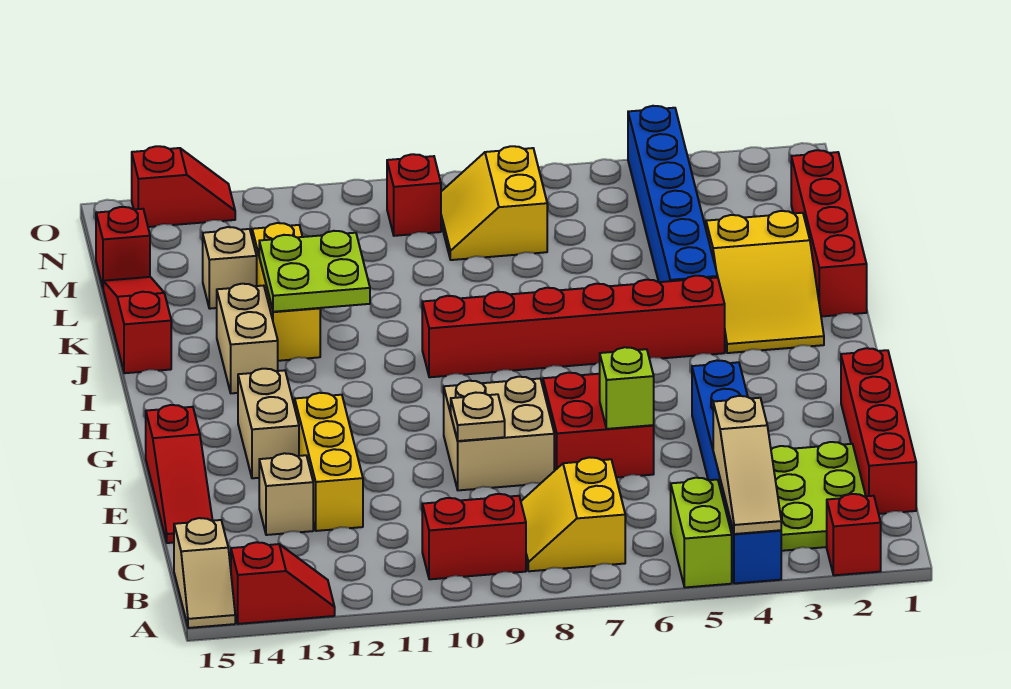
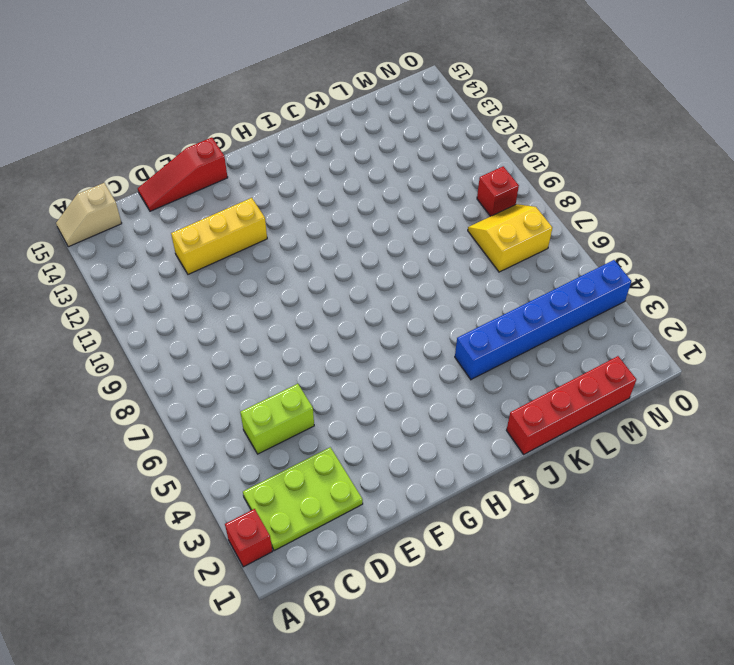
lime 1x2 brick [240,384,314,454] -> lime 1x2 brick moved to [671,478,732,587]
none -> blue 1x6 brick [692,360,781,583]
none -> red 1x2 slope [231,542,335,624]
none -> yellow 2x2 slope [521,457,625,571]
none -> red 1x2 brick [422,494,526,579]

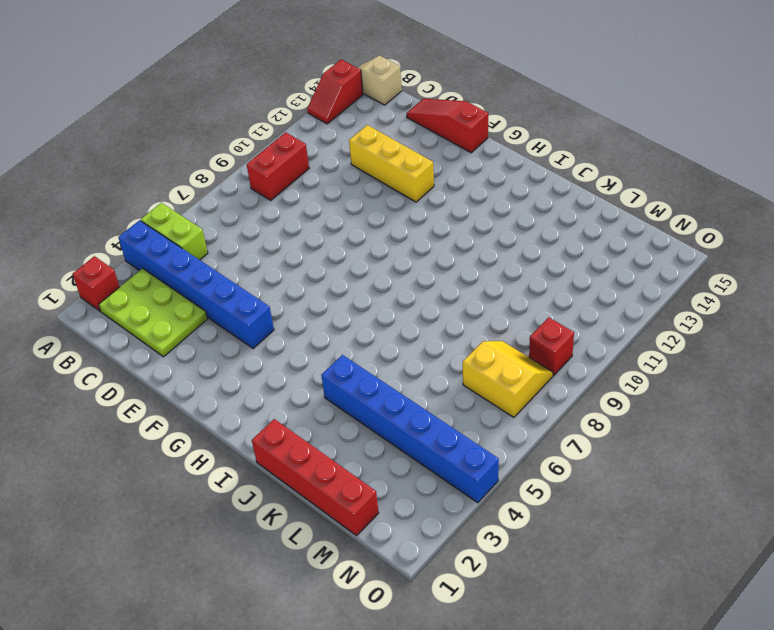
none -> yellow 2x2 slope [521,457,625,571]
none -> red 1x4 brick [841,348,916,514]
none -> tan 1x1 brick [259,453,313,535]
none -> red 2x2 brick [543,373,654,478]

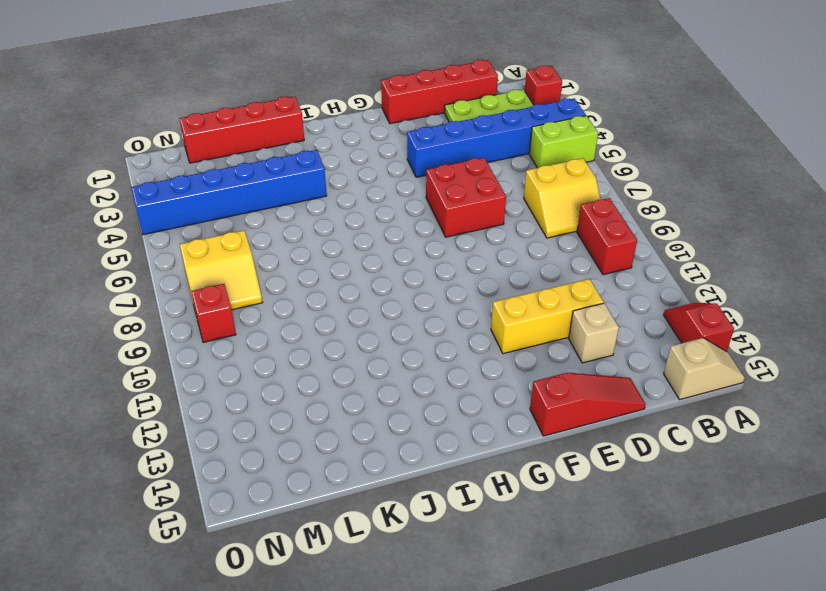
none -> tan 2x2 brick [444,377,554,490]
none -> tan 1x2 brick [238,369,299,478]
none -> yellow 2x3 slope [706,211,824,353]
none -> red 1x6 brick [422,276,725,377]

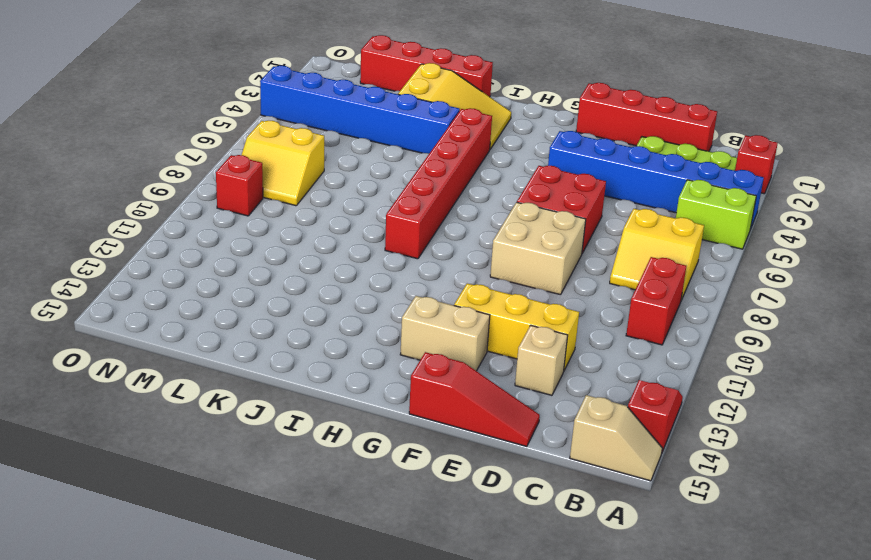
none -> tan 1x2 brick [217,284,278,393]
none -> yellow 1x3 brick [252,223,320,361]
none -> red 1x3 slope [103,277,171,373]
none -> tan 1x1 brick [203,227,257,309]

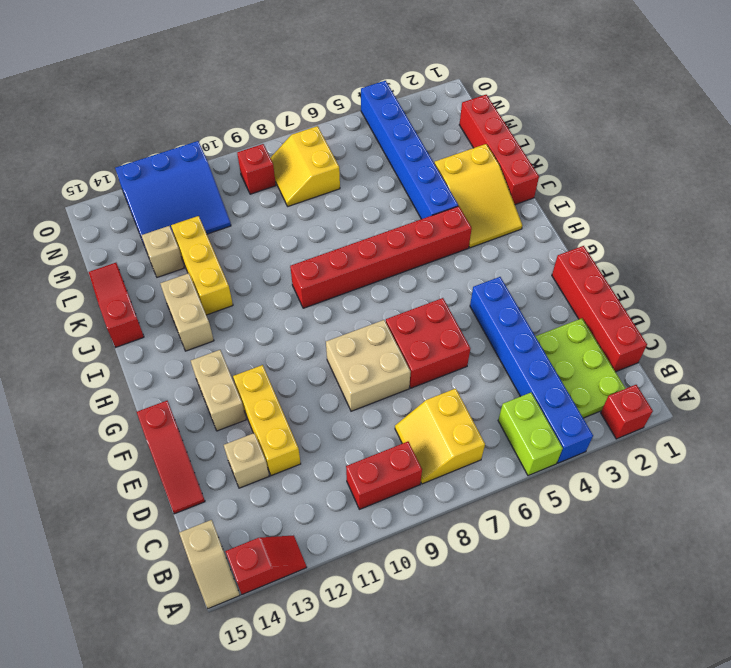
blue 3x3 slope [115,141,231,246] -> red 1x2 slope [132,146,235,227]
none -> red 1x1 brick [96,207,150,287]
none -> tan 1x3 slope [713,396,781,534]
none -> lime 1x1 brick [600,347,654,429]
none -> tan 1x1 plate [451,393,505,441]

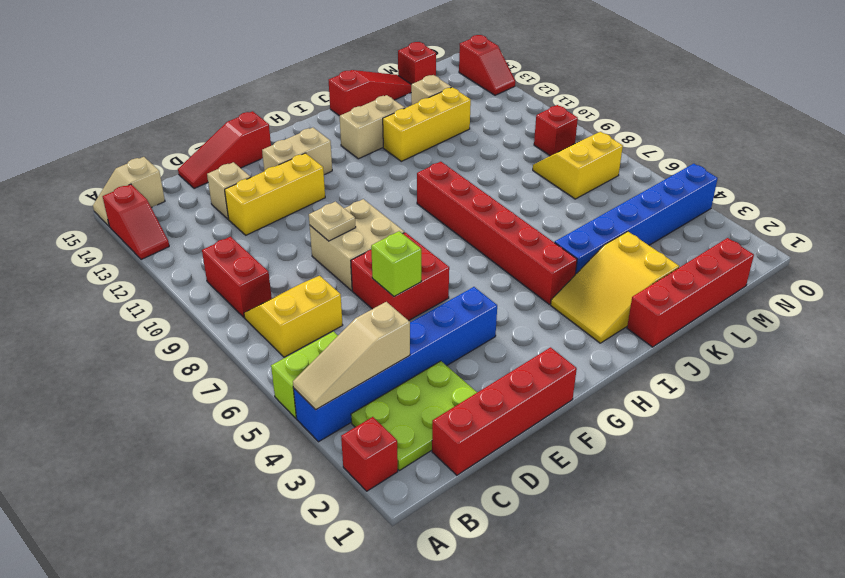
none -> lime 2x2 plate [259,231,370,312]

